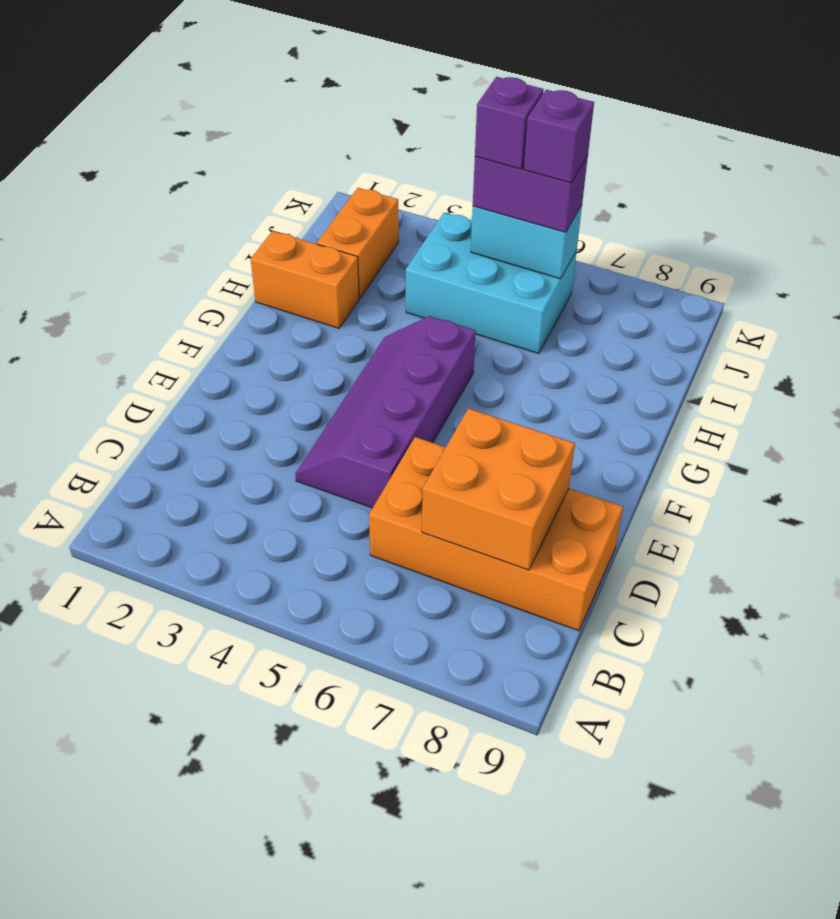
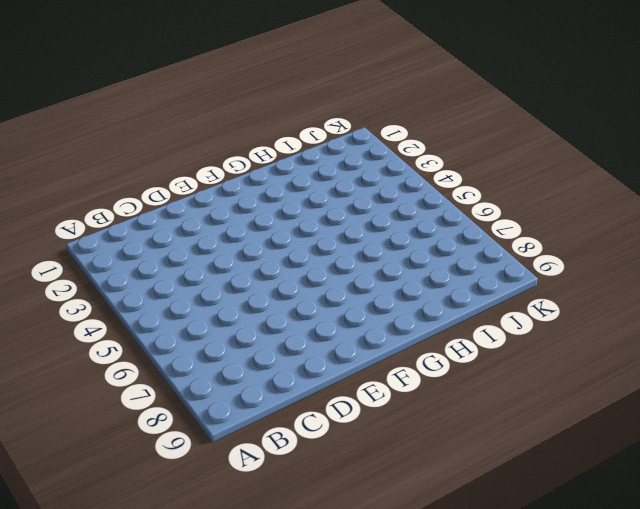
none -> orange 2x4 brick [369,437,623,631]
none -> purple 2x4 slope [296,316,476,508]

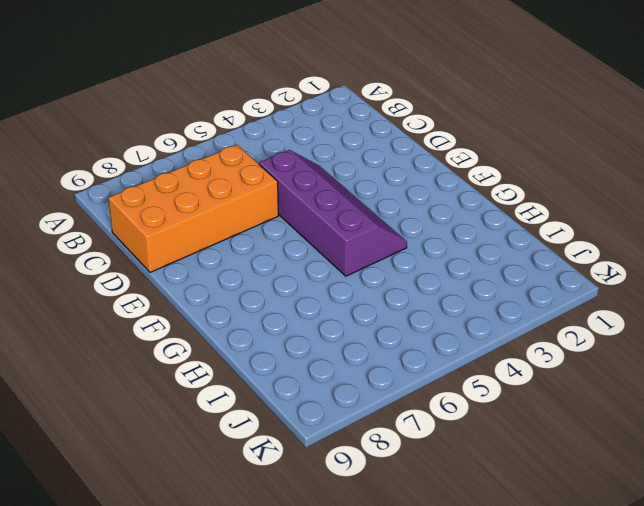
none -> orange 1x2 brick [251,231,359,328]
none -> orange 1x2 brick [317,188,399,298]

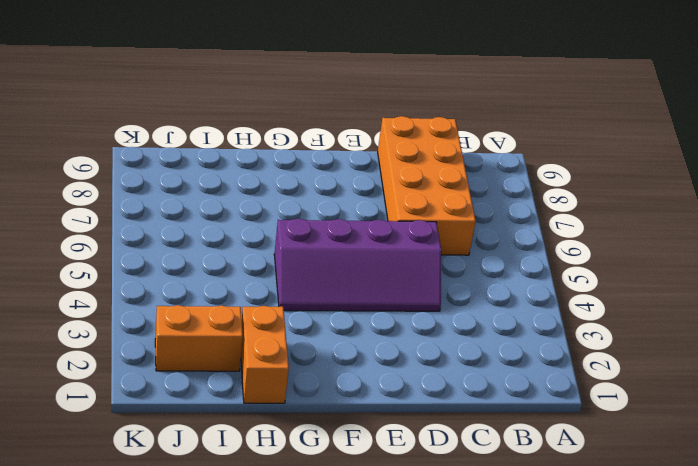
none -> cyan 2x3 brick [406,213,577,354]
none -> orange 2x2 brick [422,408,575,570]

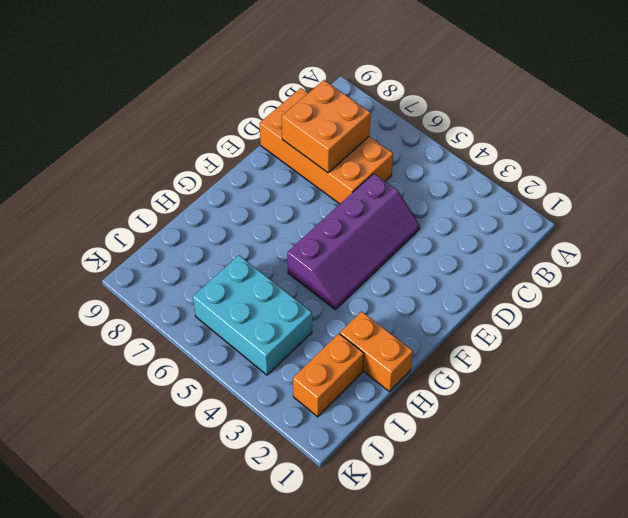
none -> cyan 1x2 brick [471,205,582,279]
none -> purple 1x2 brick [473,155,588,232]

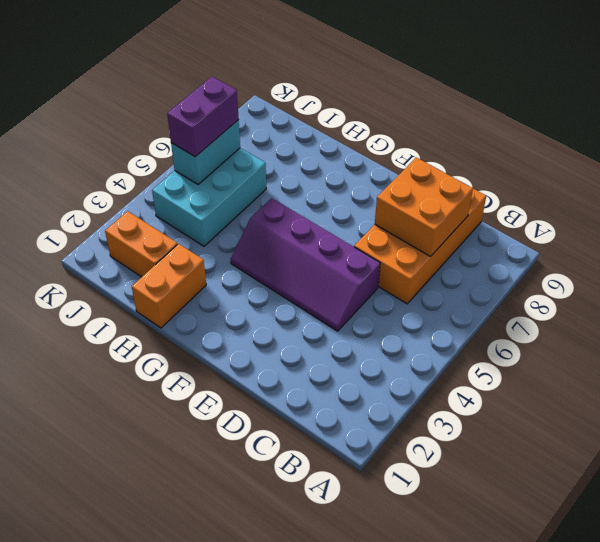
none -> purple 1x1 brick [475,77,544,169]
none -> purple 1x1 brick [524,90,594,183]

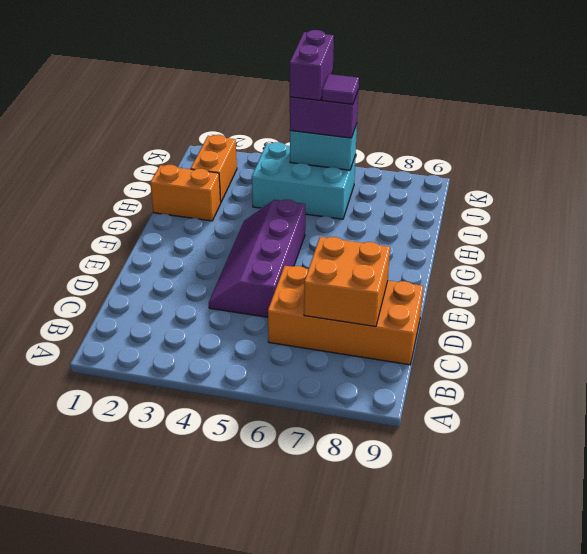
purple 1x2 brick [290,30,334,100] -> purple 1x1 brick [475,77,544,169]
purple 1x1 tile [322,74,359,104] -> purple 1x1 brick [524,90,594,183]

